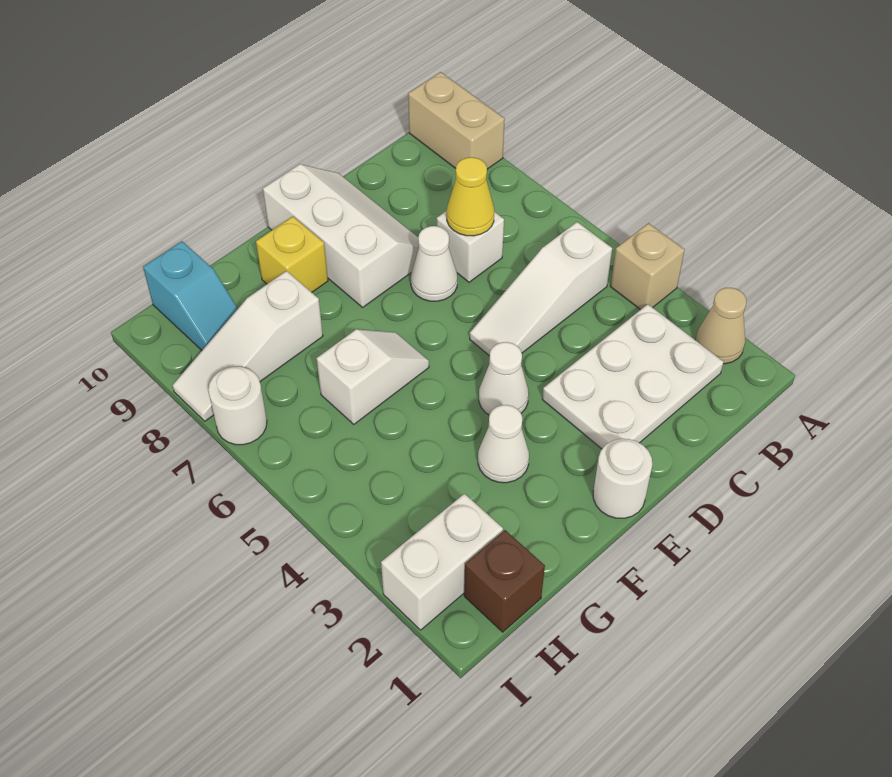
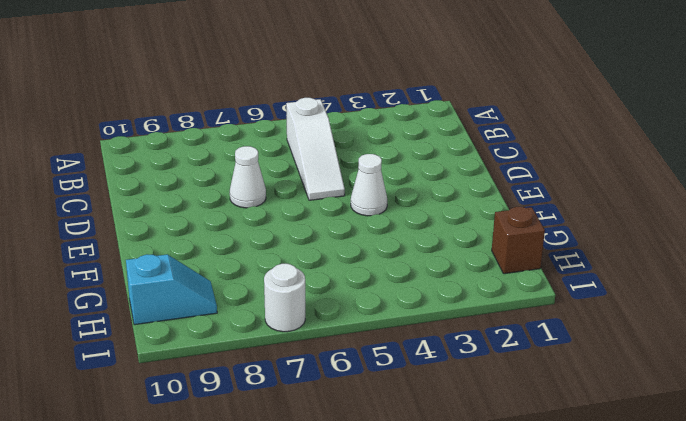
none -> tan 1x1 cone [696,288,746,364]
none -> tan 1x1 brick [610,223,685,310]
none -> tan 1x2 brick [408,72,505,169]

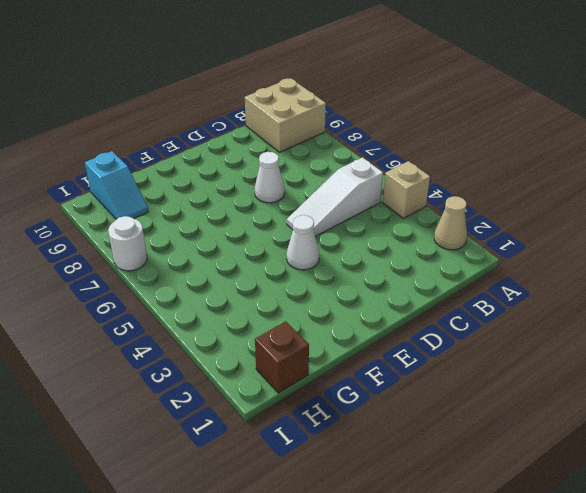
tan 2x2 brick [245,78,326,152] -> tan 1x2 brick [408,72,505,169]
none -> white 2x3 plate [542,304,724,449]
none -> white 1x1 brick [437,211,504,282]
none -> white 2x3 slope [263,164,419,307]

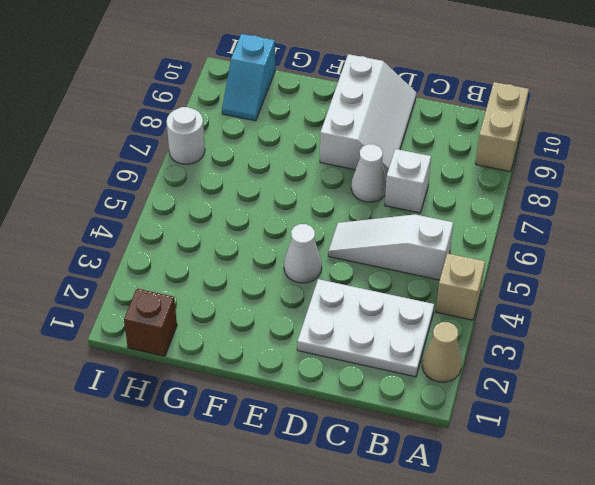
none -> white 1x1 round brick [593,439,652,518]
none -> white 1x1 cone [478,405,529,483]
none -> white 1x2 slope [317,329,429,424]

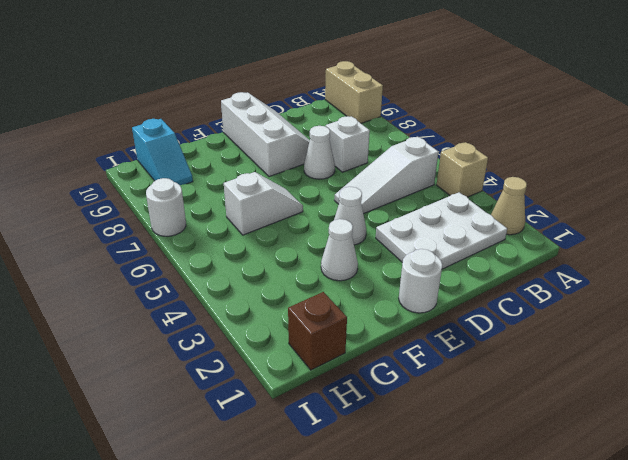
none -> yellow 1x1 brick [256,216,328,292]
none -> white 1x3 slope [173,271,323,421]
none -> white 1x2 brick [381,494,503,630]

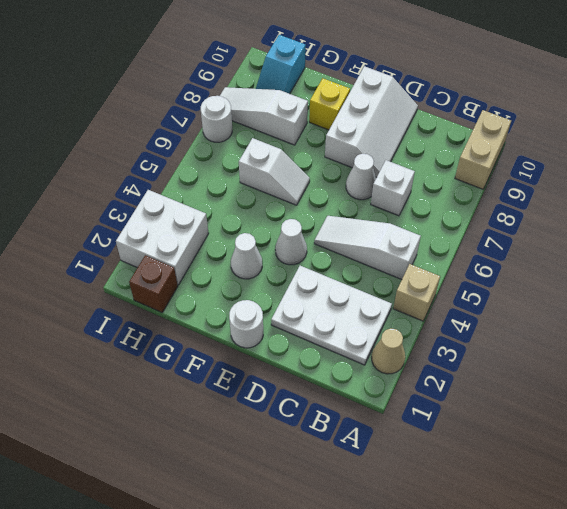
white 2x2 brick [116,190,209,285] -> white 1x2 brick [381,494,503,630]
none -> yellow 1x1 cone [447,157,494,236]

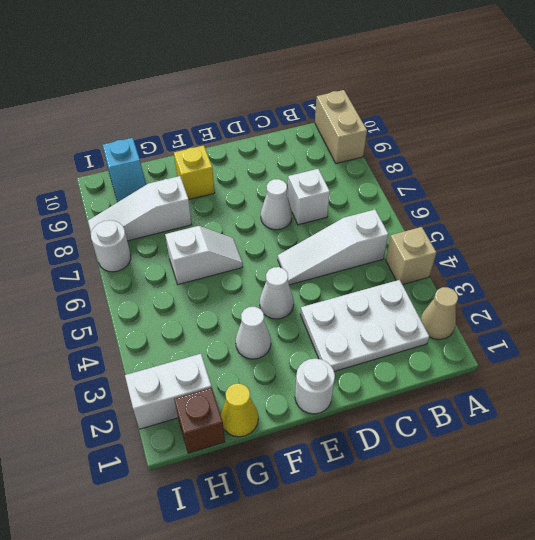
yellow 1x1 cone [221,384,258,437] -> yellow 1x1 cone moved to [447,157,494,236]
none -> white 2x3 slope [263,164,419,307]

